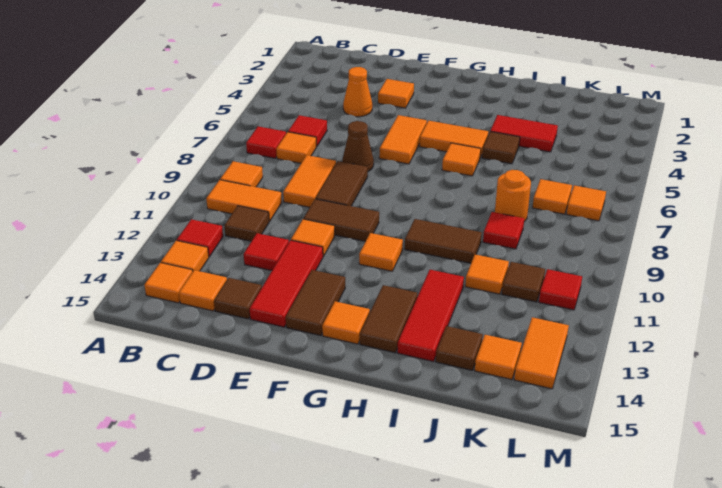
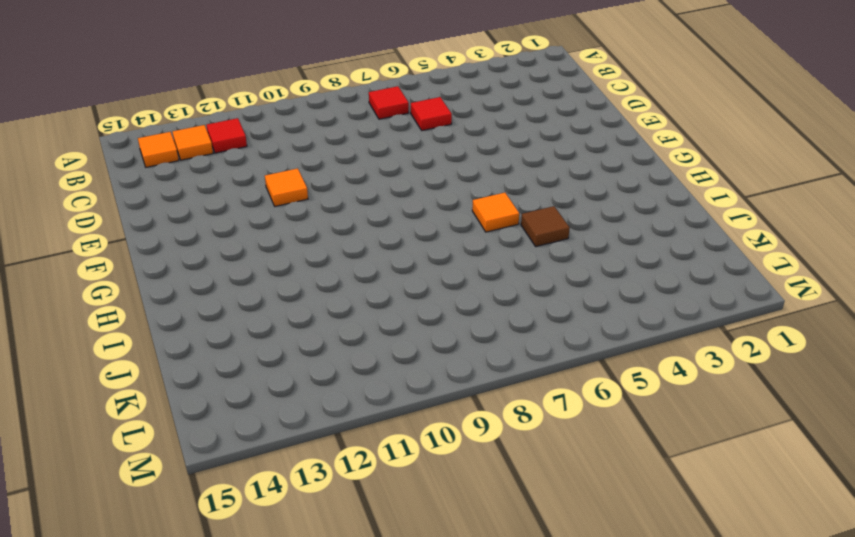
none -> orange 1x1 tile [220,161,263,187]
none -> orange 1x2 tile [206,180,282,222]
none -> orange 1x1 tile [276,132,316,163]
none -> brown 1x1 tile [224,206,269,241]

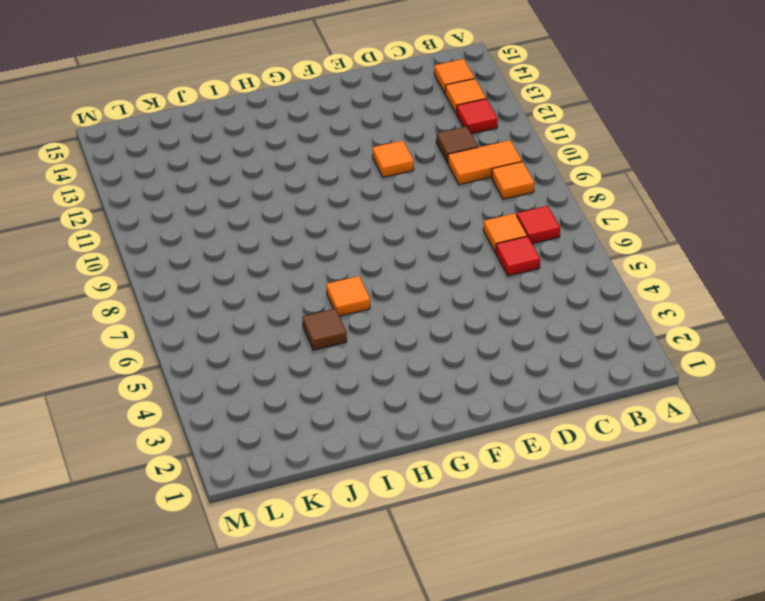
none -> orange 1x1 tile [179,270,227,311]
none -> orange 1x1 cone [343,67,372,117]
none -> orange 1x2 tile [283,155,336,207]
none -> red 1x1 tile [244,233,289,271]

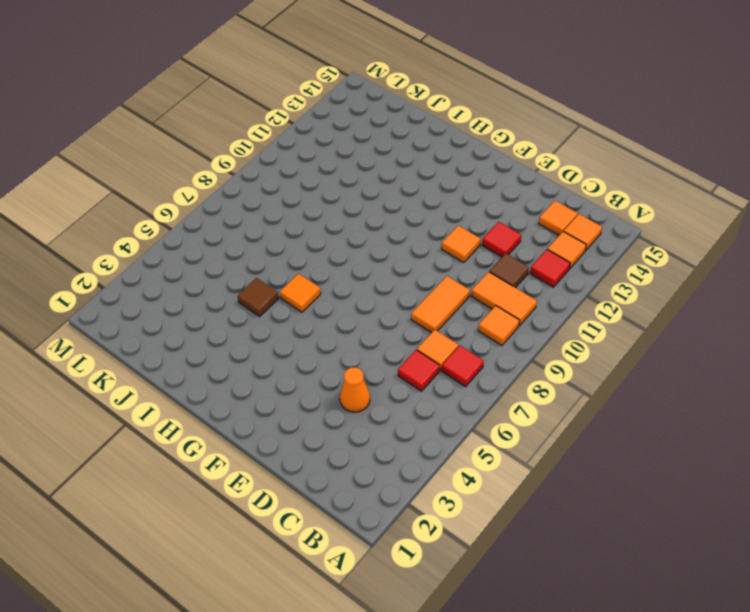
none -> brown 1x1 tile [214,278,262,319]
none -> orange 1x1 tile [378,79,414,108]
none -> brown 1x1 cone [342,121,374,171]
none -> brown 1x2 tile [316,161,368,206]

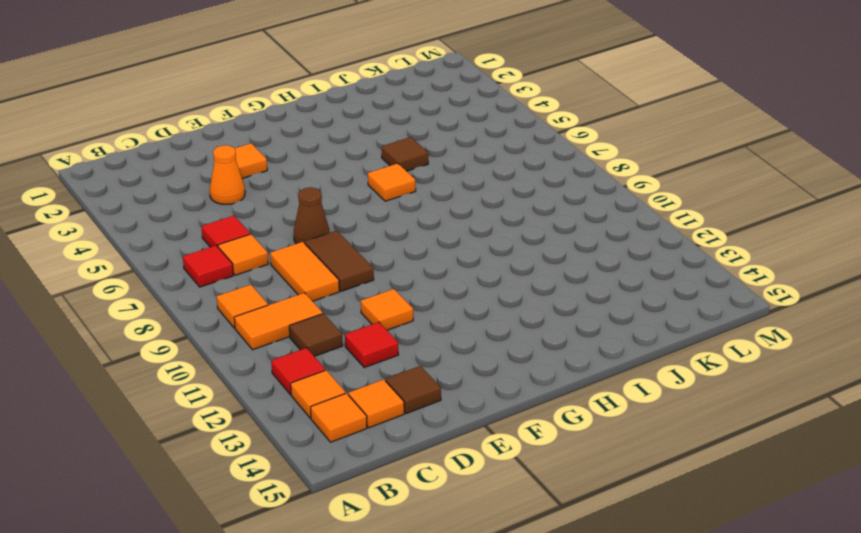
none -> brown 1x2 tile [303,199,379,241]
none -> red 1x3 tile [250,240,323,327]
none -> orange 1x2 tile [379,115,427,164]
none -> brown 1x2 tile [286,270,345,336]

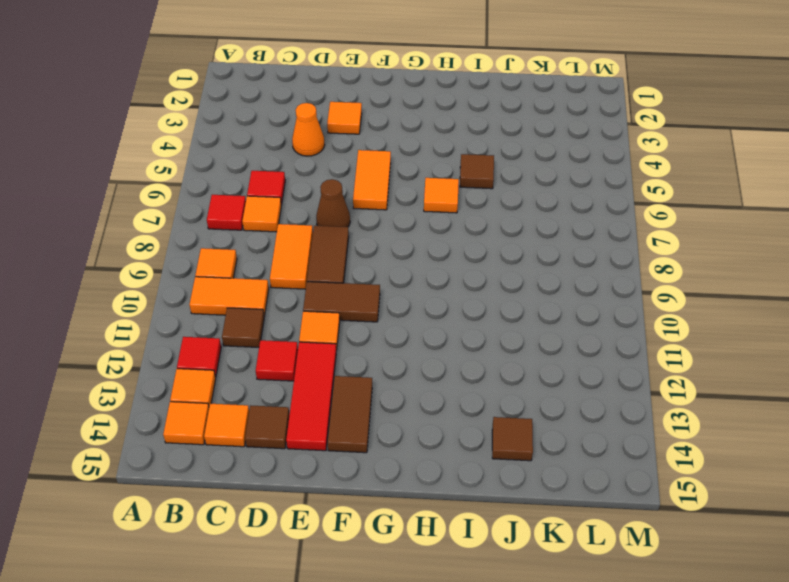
none -> orange 1x2 tile [420,121,488,157]
none -> orange 1x1 tile [359,233,403,271]
none -> orange 1x1 tile [322,301,370,344]
none -> brown 1x2 tile [405,219,482,263]

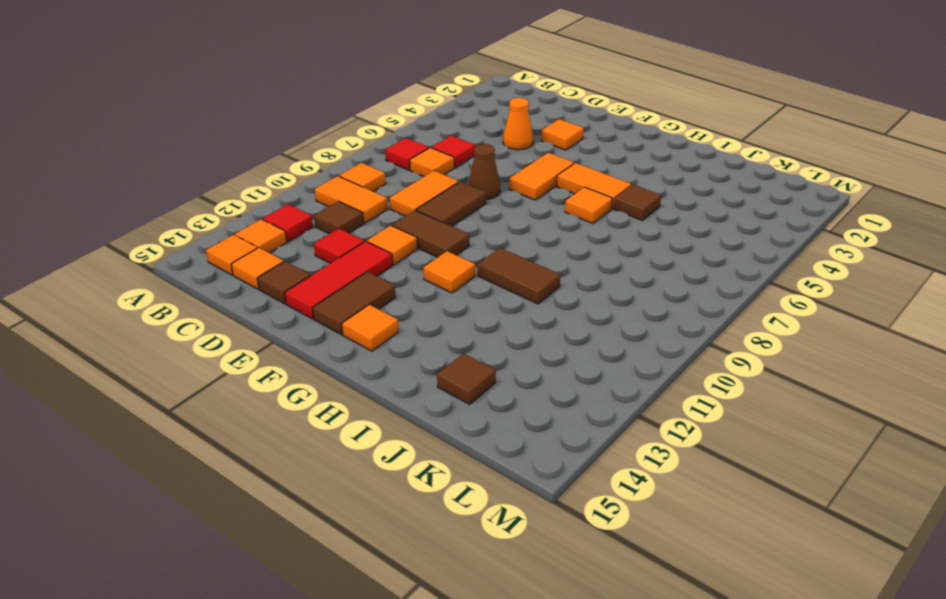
none -> brown 1x2 tile [360,285,417,353]
none -> red 1x2 tile [490,115,558,152]
none -> red 1x3 tile [397,270,464,362]
none -> orange 1x1 round brick [495,170,531,222]

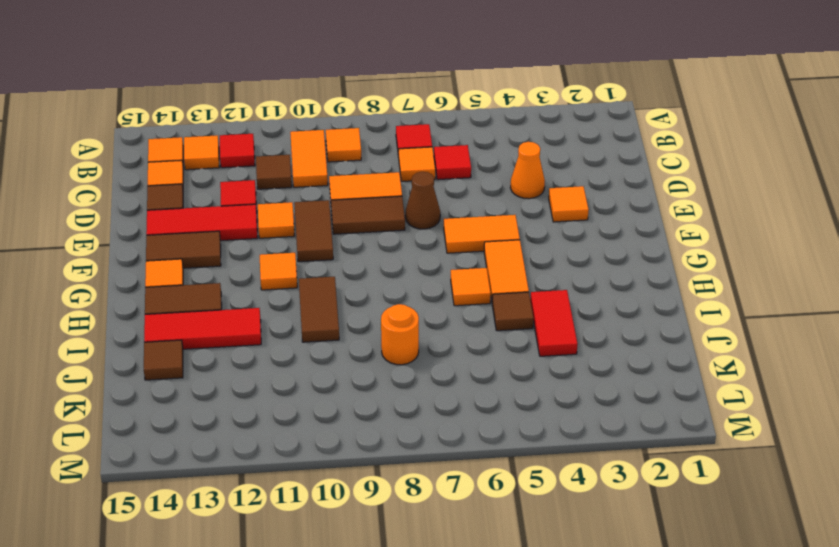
none -> red 1x1 tile [483,212,524,249]
none -> orange 1x1 tile [465,254,509,294]
none -> orange 1x1 tile [533,179,572,214]
none -> brown 1x1 tile [502,262,545,302]

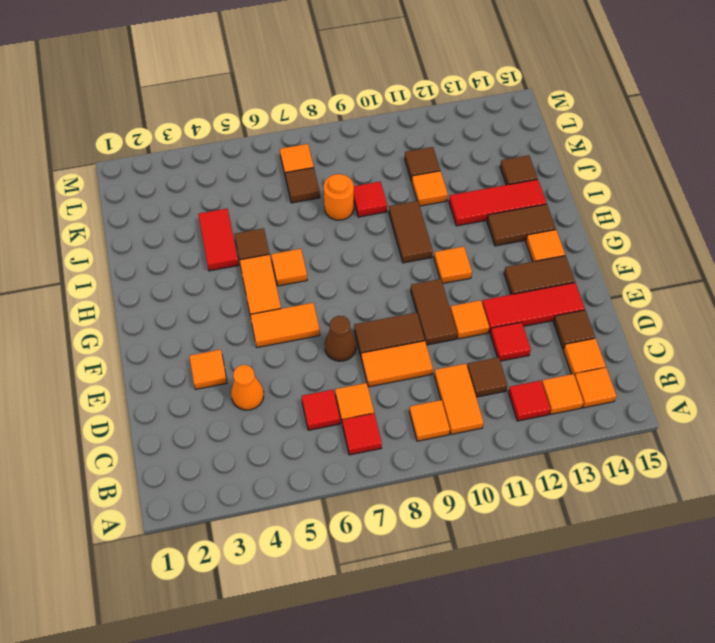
brown 1x1 tile [285,168,320,203] -> orange 1x1 tile [533,179,572,214]
none -> orange 1x1 tile [475,335,522,380]
none -> red 1x1 tile [539,269,582,310]
none -> orange 1x2 tile [514,317,569,389]

